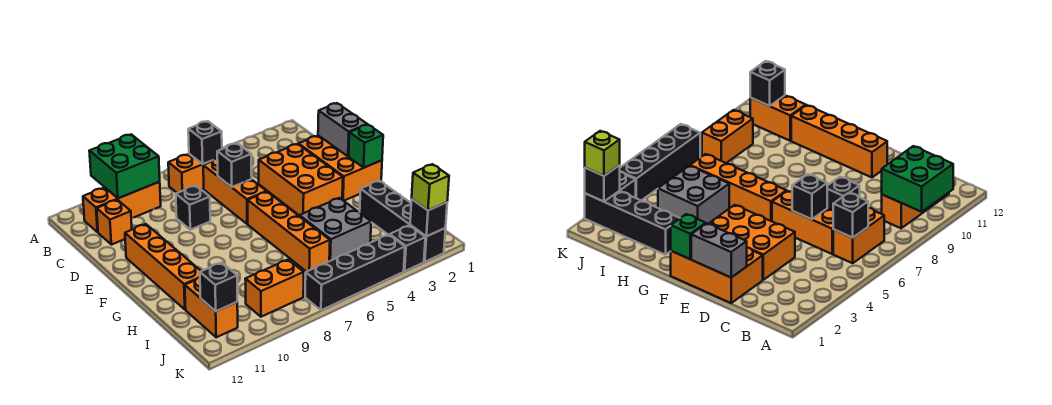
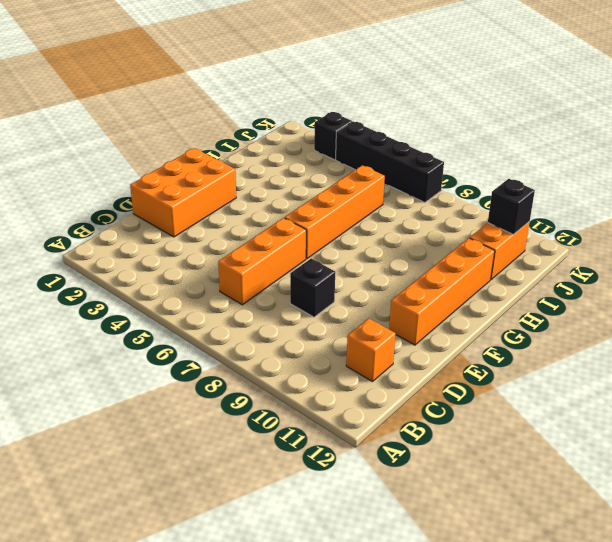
none -> orange 1x2 brick [168,154,213,193]
none -> orange 1x3 brick [83,182,161,232]
none -> orange 2x3 brick [259,144,343,215]

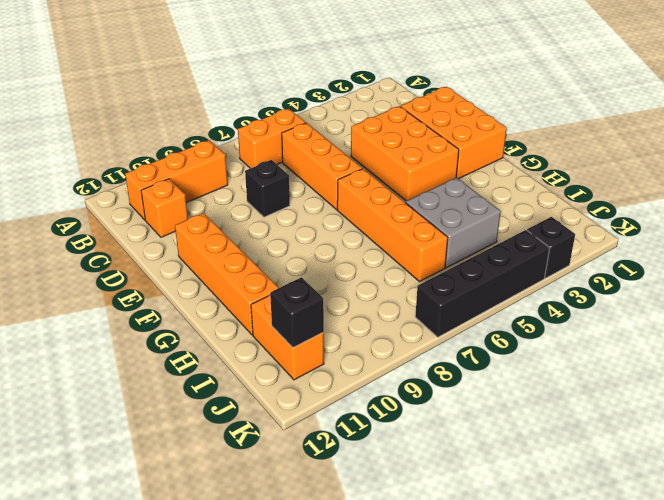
none -> black 1x4 brick [360,181,446,262]
none -> orange 1x2 brick [245,260,304,317]
none -> green 2x2 brick [89,134,160,198]

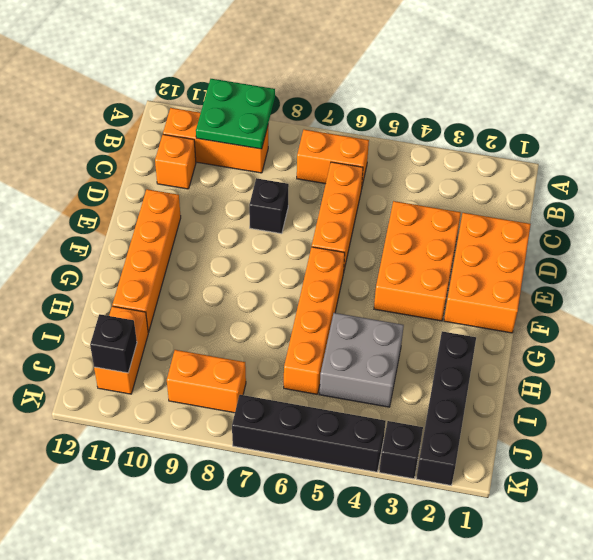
green 2x2 plate [196,79,275,149] -> green 2x2 brick [89,134,160,198]
none -> black 1x1 brick [188,121,222,164]
none -> grey 1x2 brick [318,103,367,156]
none -> black 1x1 brick [217,143,252,187]

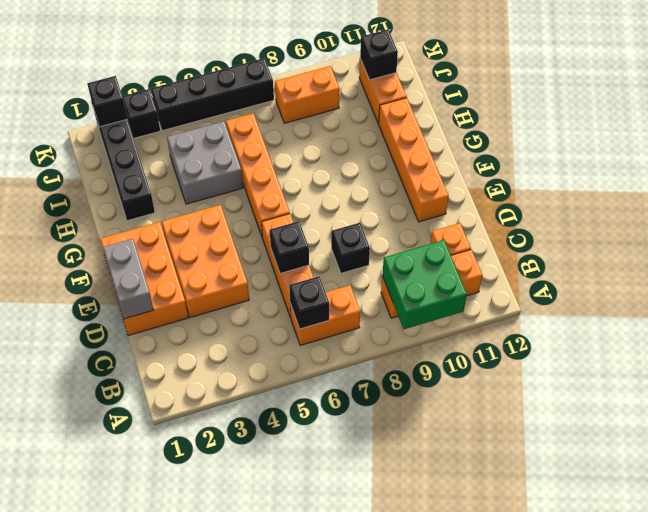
none -> green 1x1 brick [349,125,383,168]
none -> lime 1x1 brick [412,164,449,210]

